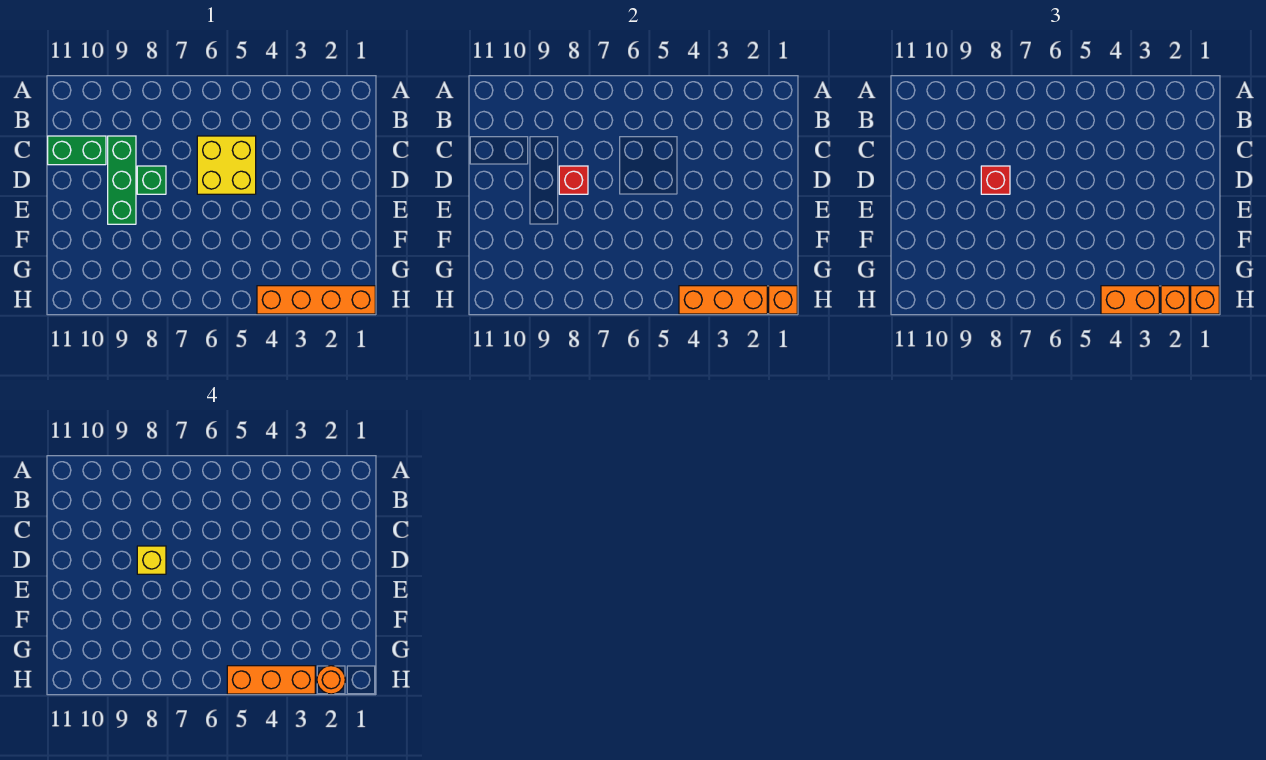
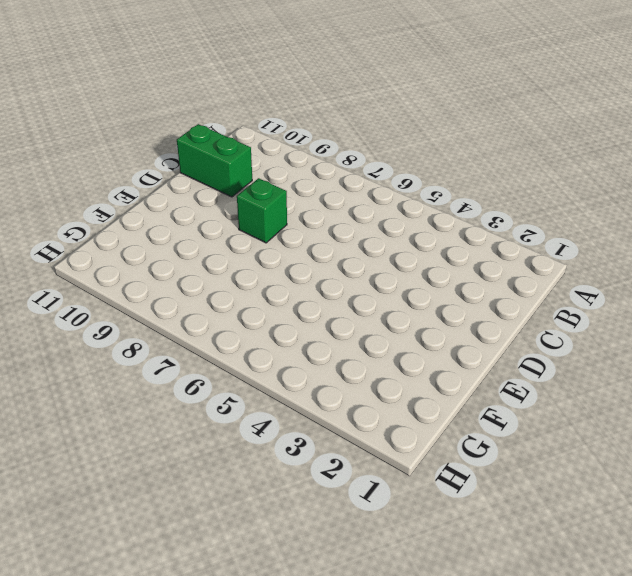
none -> yellow 2x2 brick [197,136,256,194]
none -> green 1x3 brick [108,136,136,224]
none -> orange 1x4 brick [257,286,375,314]

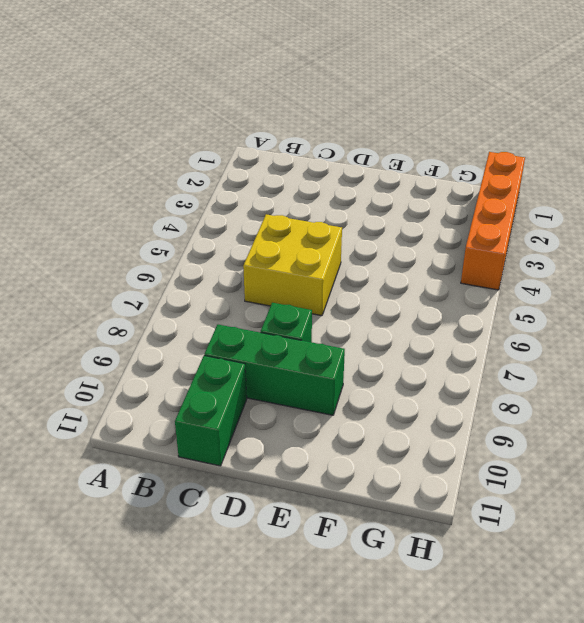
none -> red 1x1 brick [559,166,588,194]
none -> orange 1x1 brick [769,286,797,314]
none -> orange 1x3 brick [679,286,767,314]

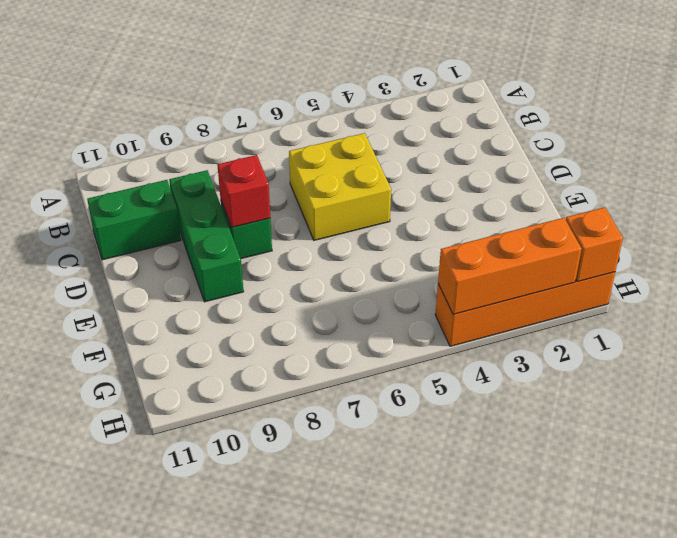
none -> red 1x1 brick [981,166,1010,194]
none -> orange 1x1 brick [1191,286,1219,314]
none -> orange 1x1 brick [1161,286,1189,314]

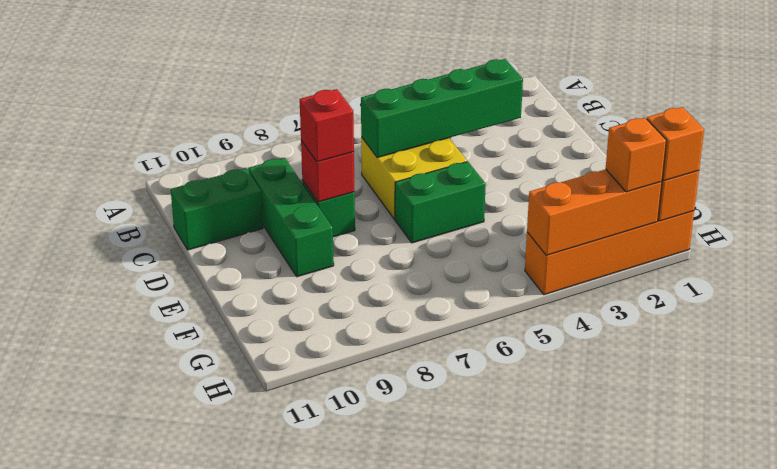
green 1x4 brick [361,59,523,157] -> none
green 1x2 brick [395,162,486,243] -> none
none -> orange 1x2 brick [1101,286,1159,314]
none -> yellow 1x1 brick [137,546,166,574]
none -> orange 1x1 round brick [317,666,345,694]

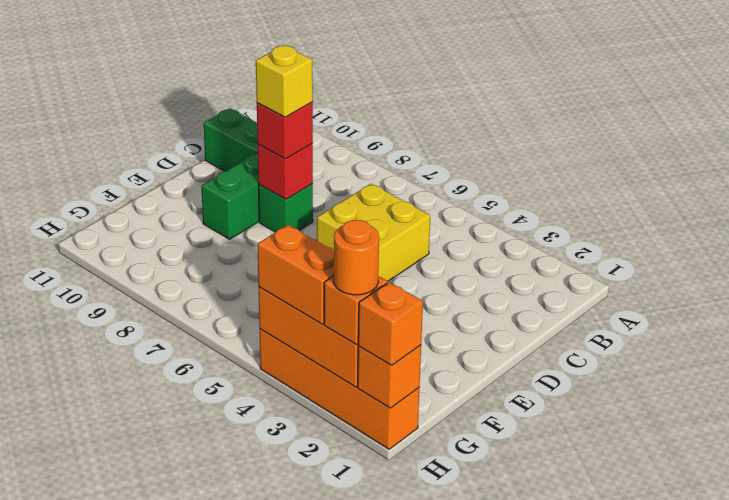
none -> orange 1x3 brick [227,666,315,694]

